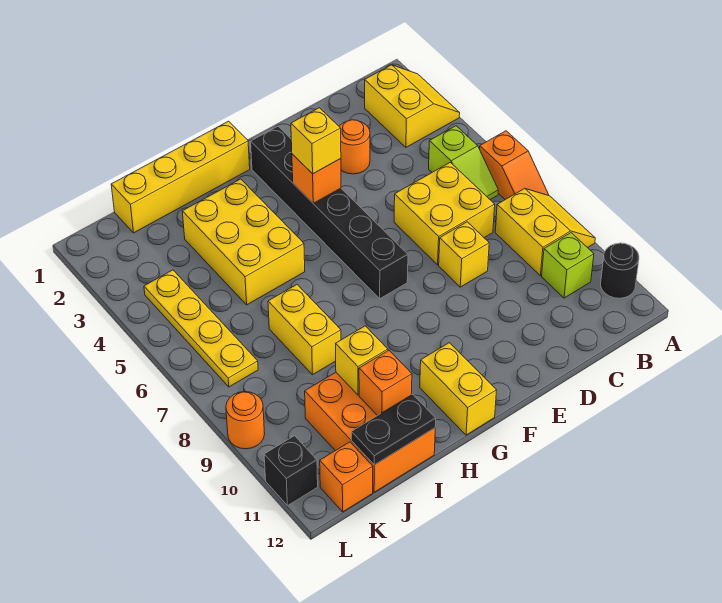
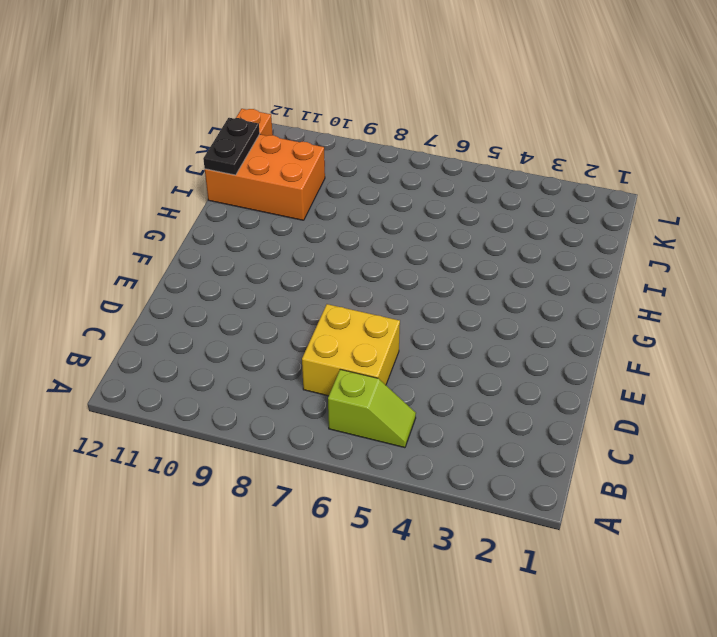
lime 1x2 slope [328,369,416,448] -> lime 1x2 slope turned to [429,126,498,200]
none -> yellow 2x2 slope [365,65,460,147]
none -> orange 1x2 slope [480,131,549,200]
none -> yellow 2x2 slope [495,188,595,276]

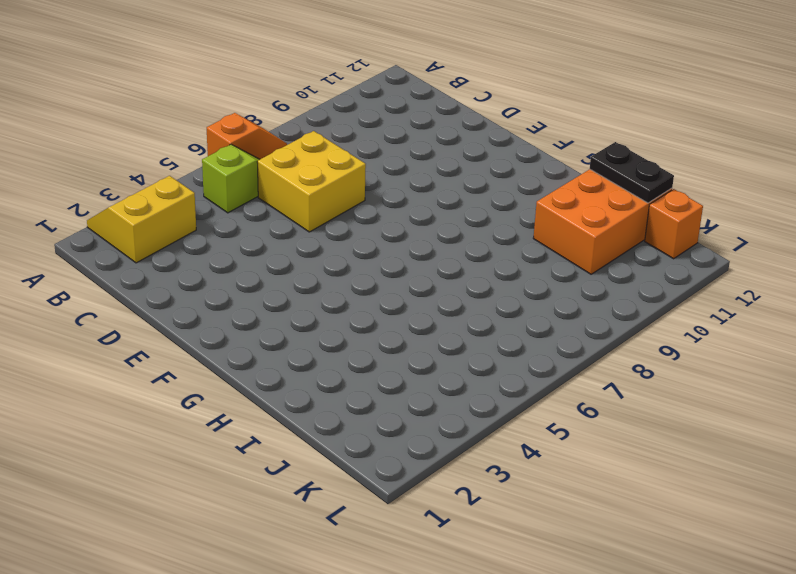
none -> yellow 2x2 slope [495,188,595,276]
none -> black 1x1 round brick [601,243,639,298]
none -> lime 1x1 brick [542,233,594,298]

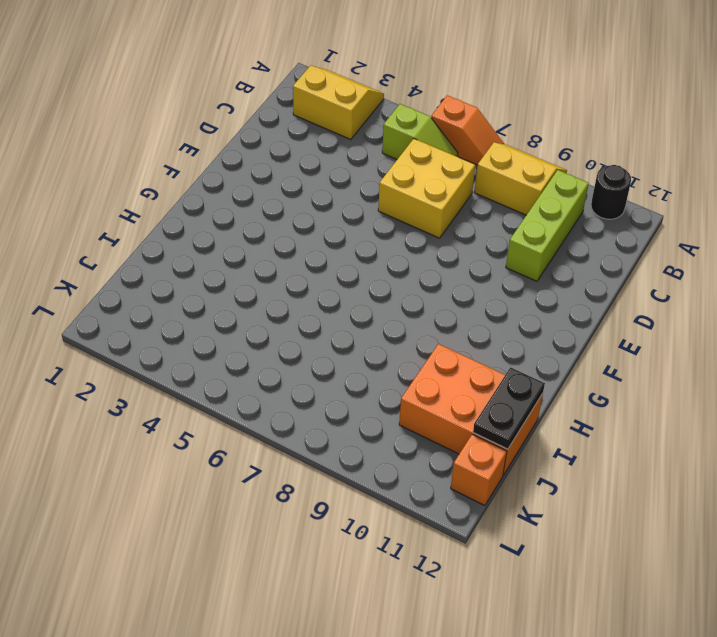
lime 1x3 brick [506,170,589,281] -> lime 1x1 brick [542,233,594,298]
none -> orange 1x1 round brick [339,120,370,174]
none -> yellow 1x1 brick [439,222,489,287]
none -> black 1x6 brick [251,126,408,299]

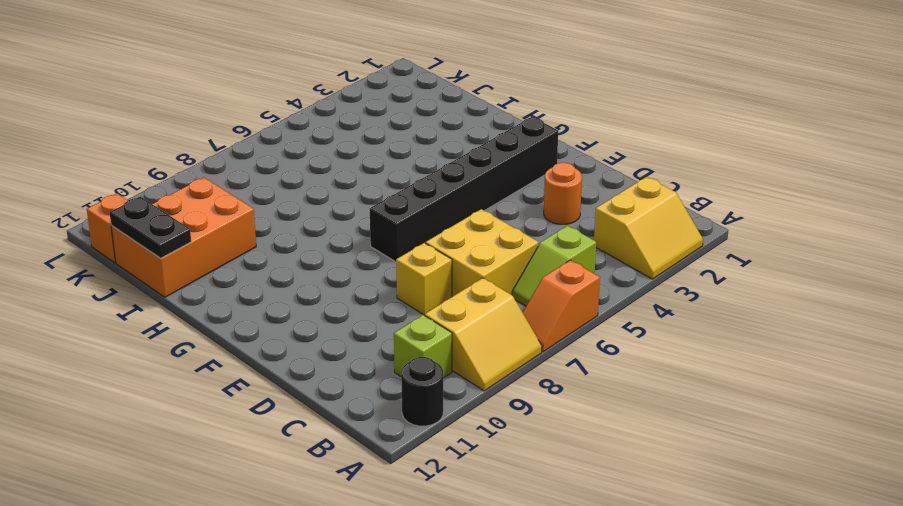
none -> yellow 1x4 brick [111,121,250,233]
none -> yellow 1x2 brick [420,343,497,435]
none -> yellow 2x3 brick [182,179,305,305]

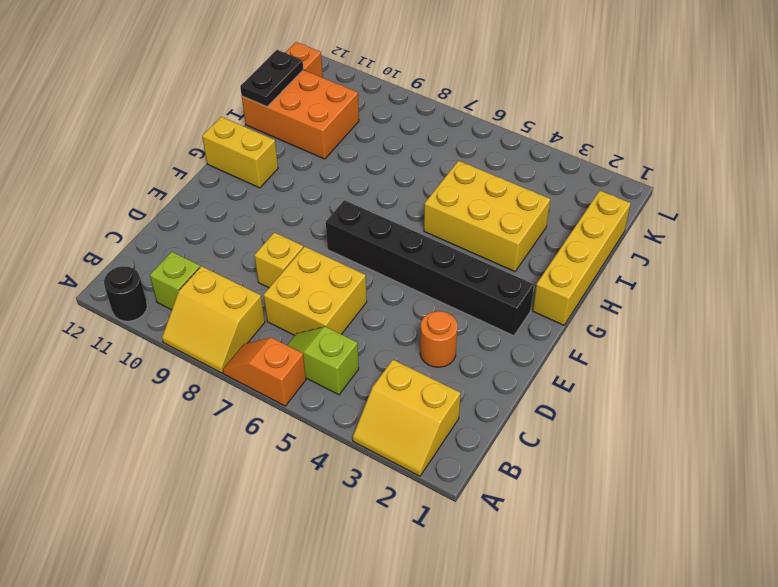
none -> yellow 1x2 brick [268,285,341,375]
none -> yellow 1x4 plate [144,270,258,387]
none -> orange 1x1 round brick [226,392,265,449]

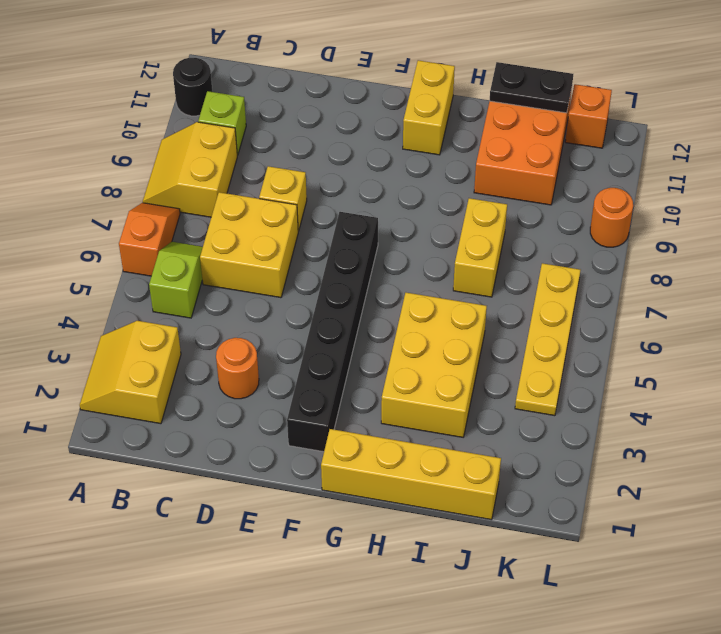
none -> black 1x1 brick [264,436,318,506]
none -> orange 1x1 brick [292,154,341,203]
none -> yellow 1x1 brick [336,326,388,395]

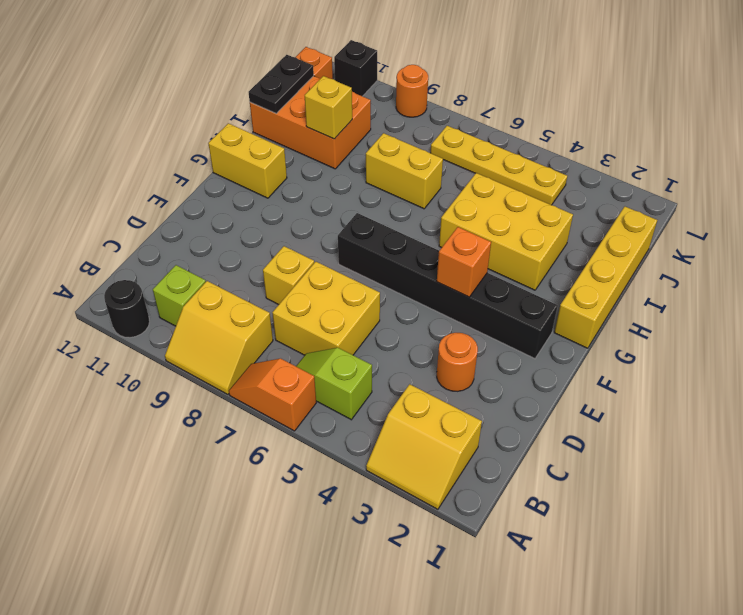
none -> orange 1x1 brick [359,350,412,416]
none -> yellow 1x1 brick [291,108,341,174]

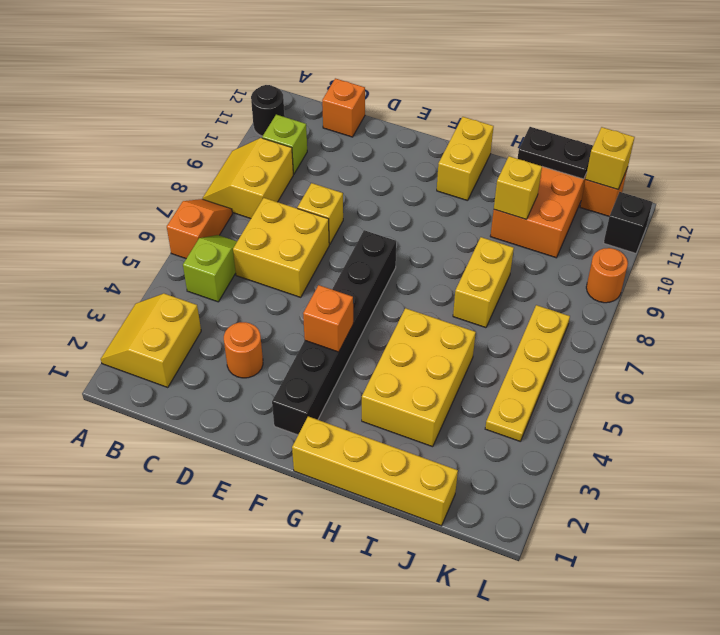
orange 1x1 brick [322,78,365,137] -> orange 1x1 brick moved to [359,350,412,416]
yellow 1x1 brick [586,127,635,190] -> yellow 1x1 brick moved to [291,108,341,174]

